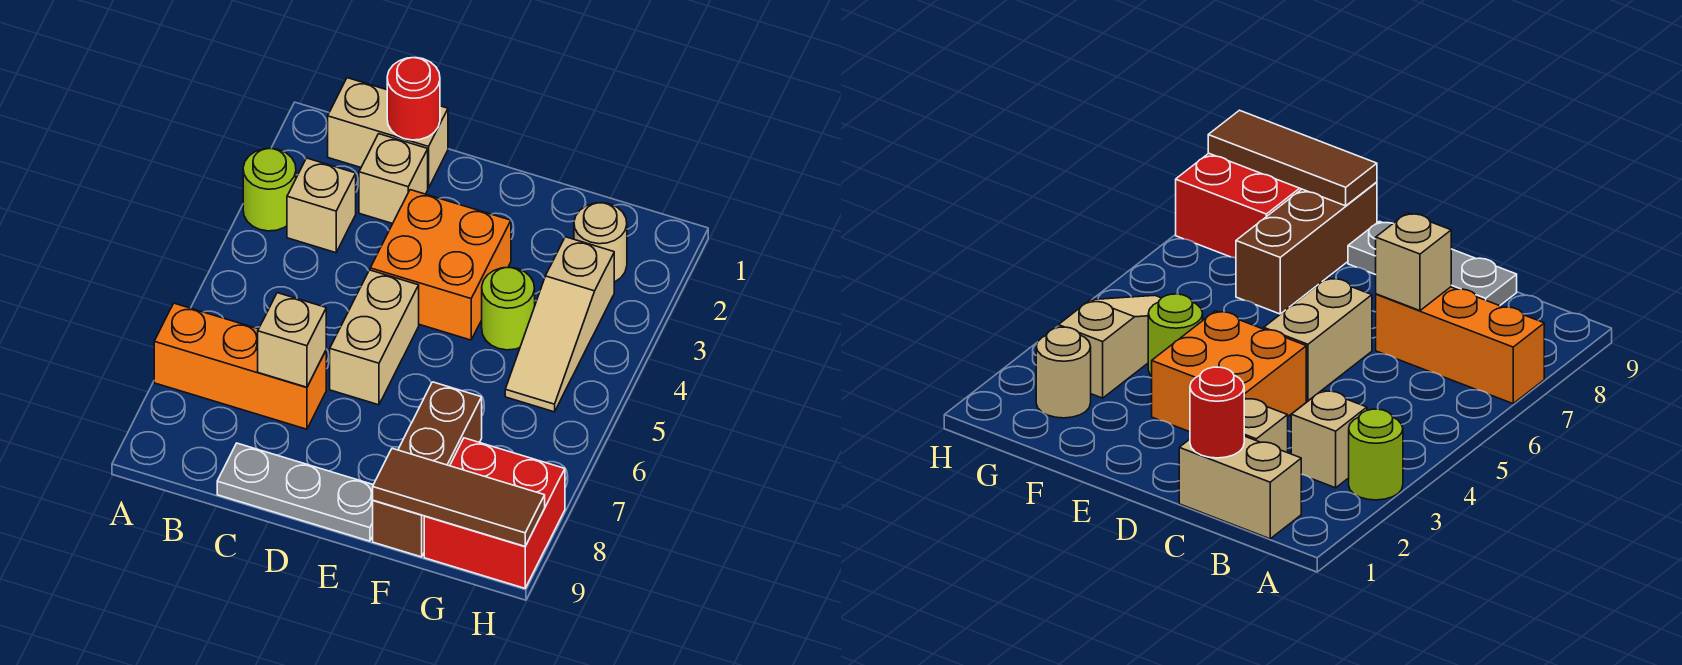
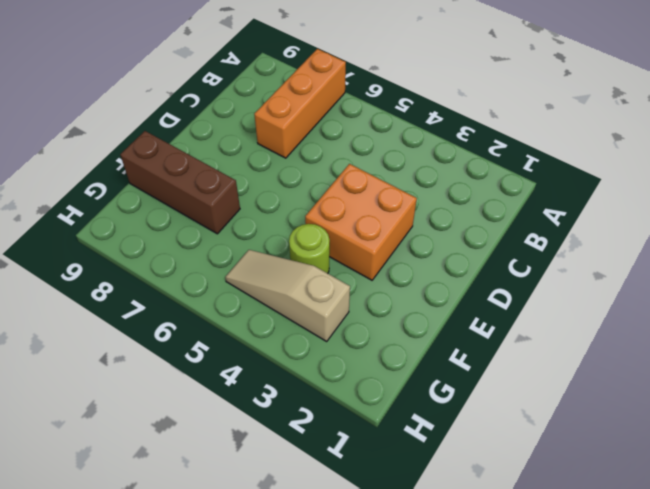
none -> lime 1x1 round brick [243,148,296,231]
none -> tan 1x2 brick [328,78,448,188]
none -> tan 1x1 brick [287,158,356,253]

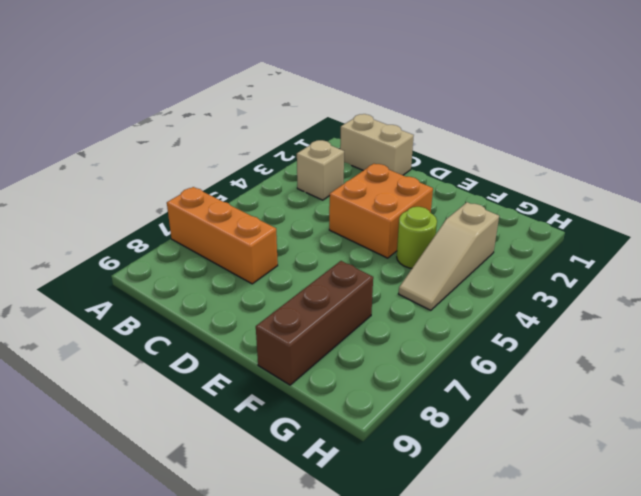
none -> lime 1x1 round brick [243,148,296,231]
none -> tan 1x1 brick [359,134,428,224]
none -> grey 1x3 plate [217,443,373,541]

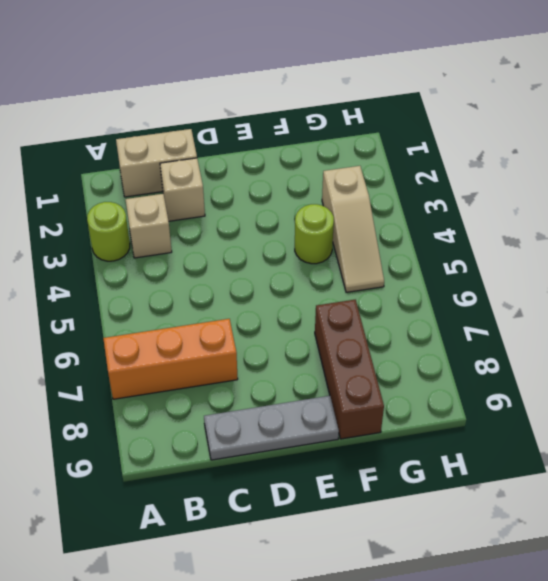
none -> orange 2x2 brick [370,190,511,340]
none -> tan 1x2 brick [330,270,419,405]
none -> tan 1x1 round brick [574,203,627,282]

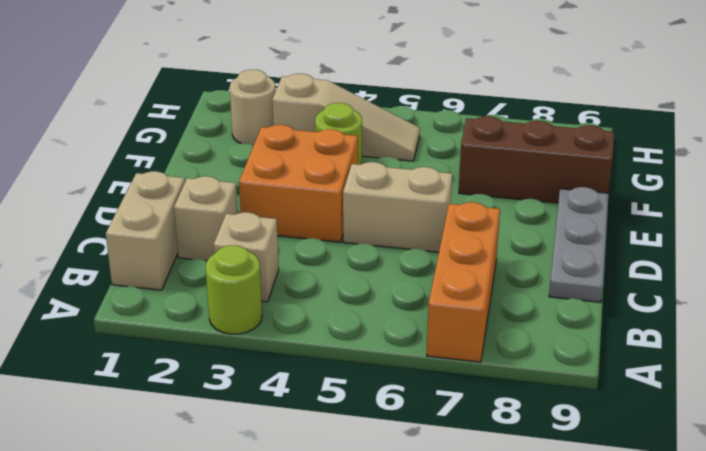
none -> red 2x2 brick [424,438,565,588]
none -> red 1x1 round brick [387,58,440,140]
none -> tan 1x1 brick [258,293,326,387]

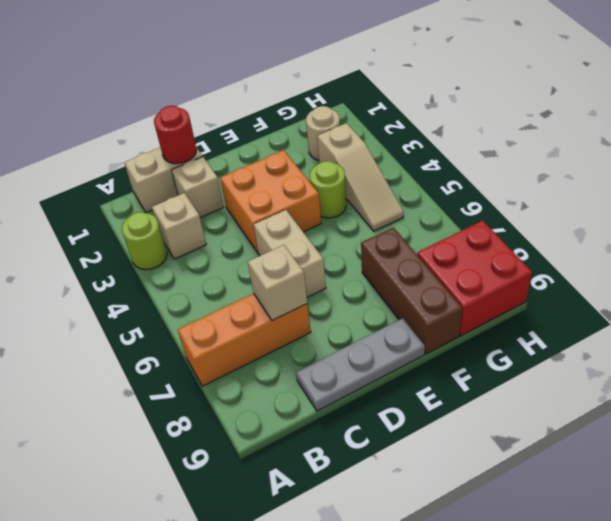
none -> brown 1x3 tile [373,448,545,546]

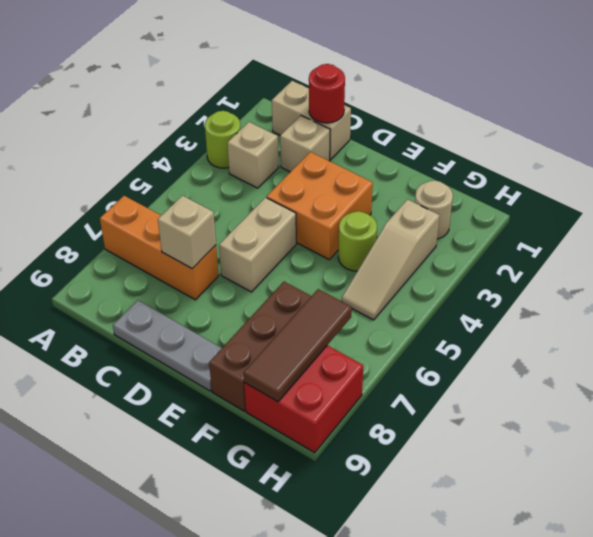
brown 1x3 tile [244,289,352,402] -> brown 1x3 tile turned to [373,448,545,546]

